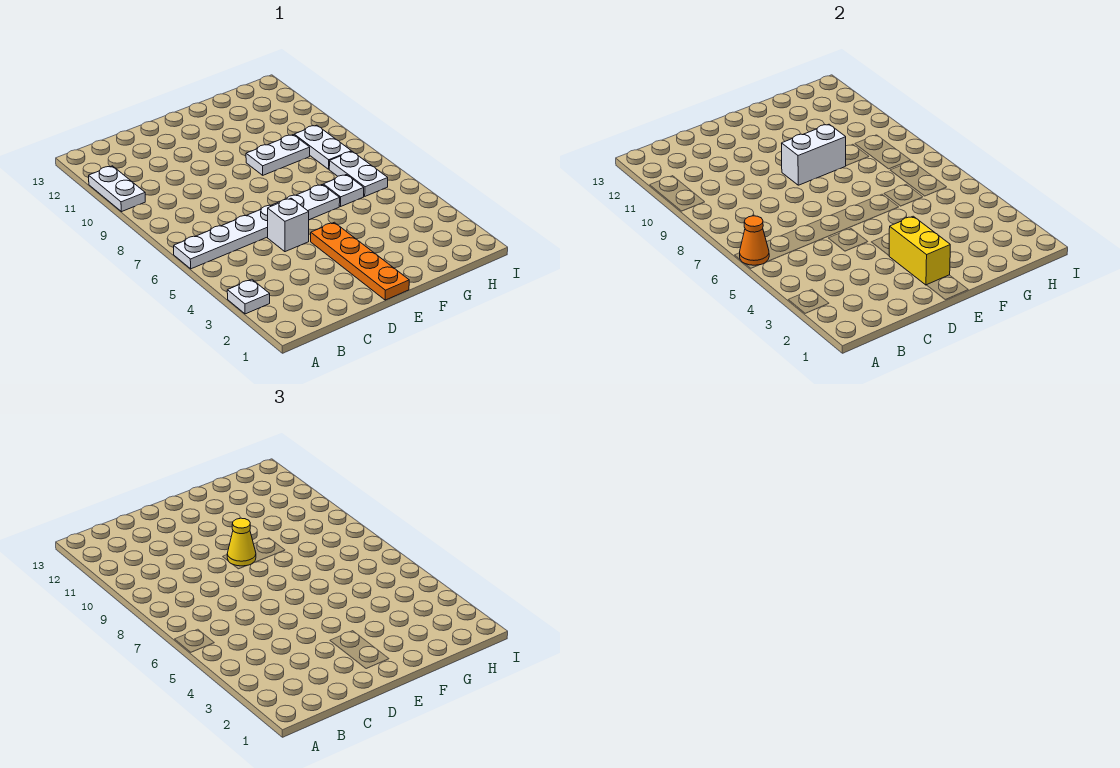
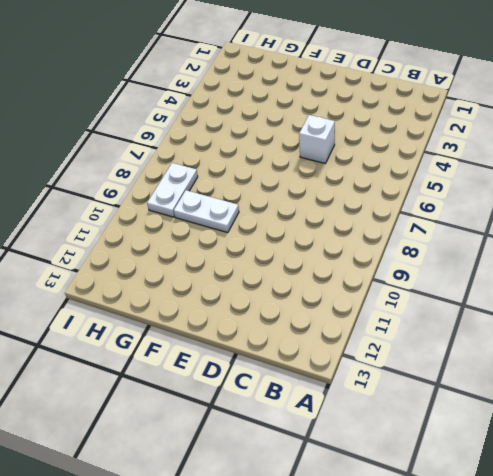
none -> white 1x1 plate [227,279,270,314]
none -> white 1x6 plate [174,185,340,269]
none -> white 1x2 plate [89,166,145,212]

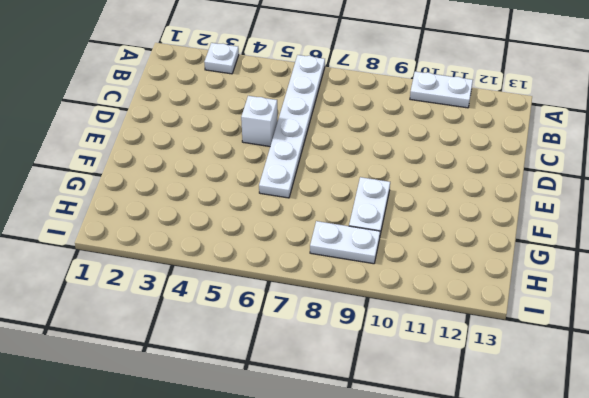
none -> orange 1x4 plate [311,222,409,300]
none -> white 1x1 plate [323,175,364,206]
none -> white 1x2 plate [329,151,388,196]

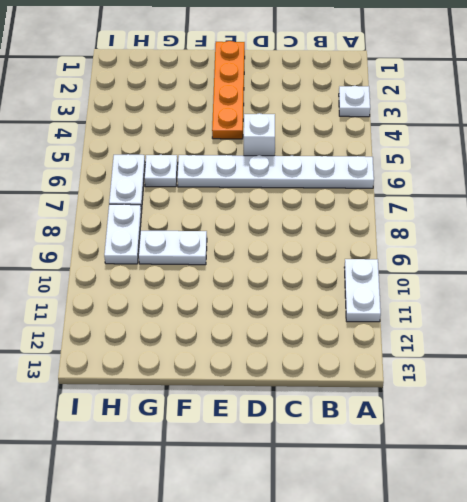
none -> orange 1x1 cone [740,216,769,265]
none -> yellow 1x2 brick [889,216,950,285]
none -> white 1x2 brick [782,124,846,185]

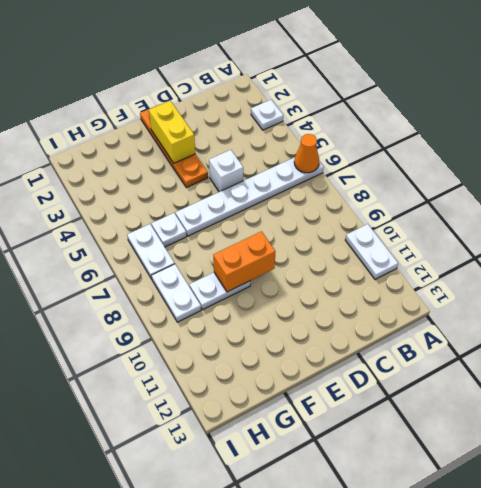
orange 1x2 brick [213,231,276,292] -> white 1x2 brick [782,124,846,185]
none -> yellow 1x1 cone [227,518,256,566]

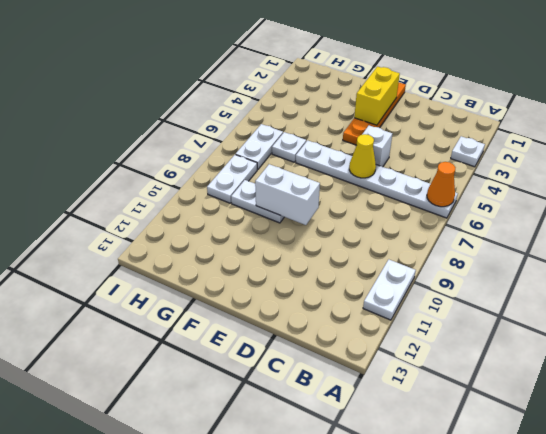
yellow 1x1 cone [349,134,376,178] -> yellow 1x1 cone moved to [227,518,256,566]

